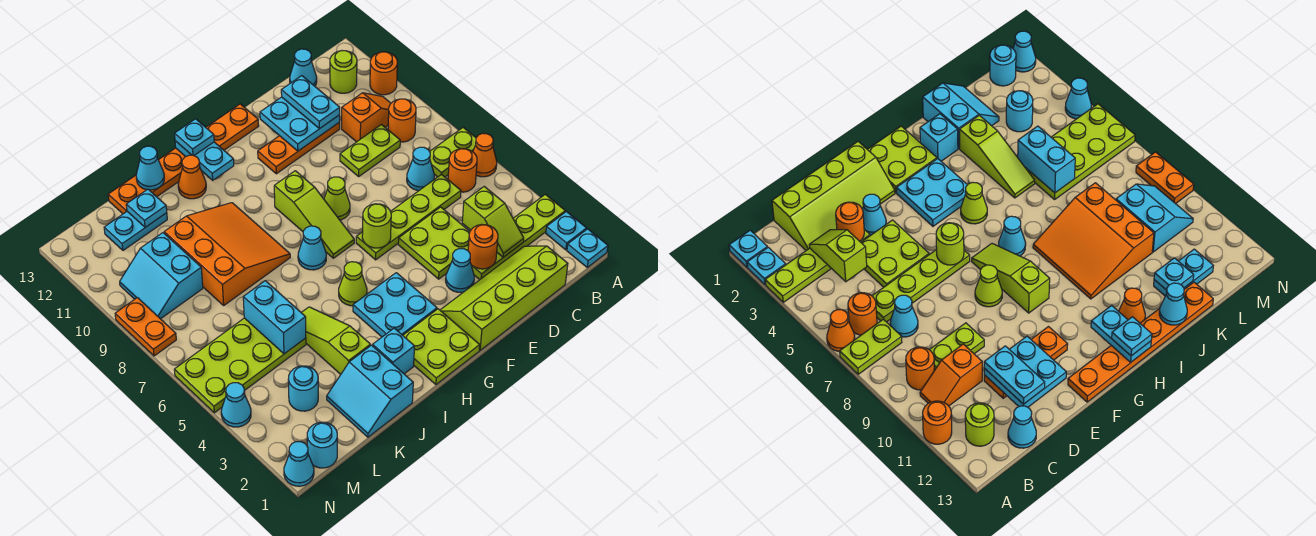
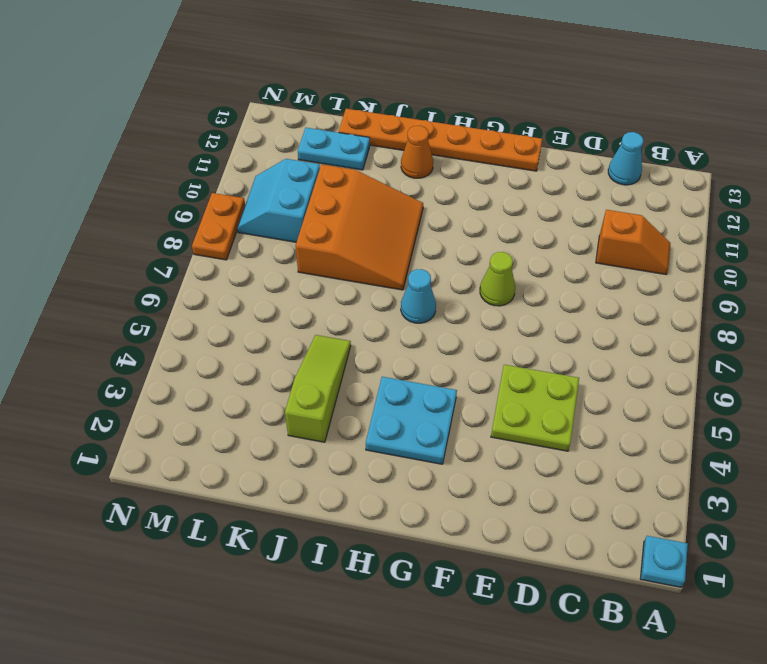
none -> cyan 1x1 plate [546,212,587,250]
none -> lime 1x4 plate [471,194,565,280]
none -> orange 1x1 cone [473,133,497,177]
none -> lime 1x2 plate [430,128,476,177]

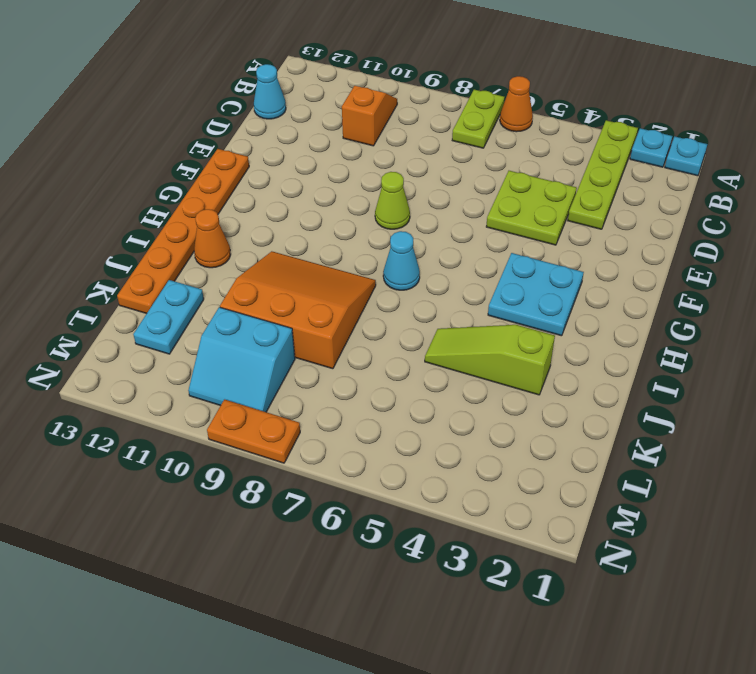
none -> orange 1x1 round brick [370,52,397,95]
none -> orange 1x1 round brick [448,149,477,192]
none -> orange 1x1 round brick [388,99,416,142]
none -> lime 1x1 round brick [330,51,357,93]

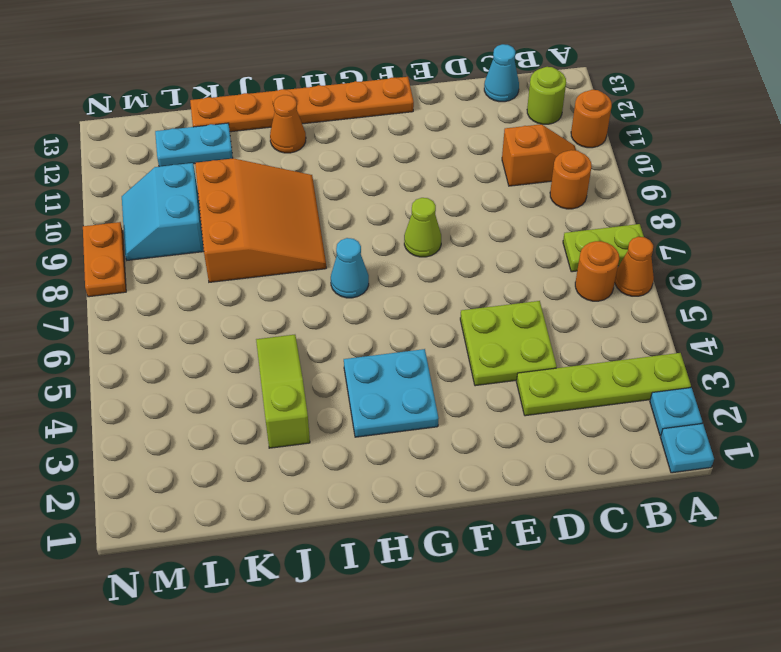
none -> lime 2x4 slope [440,246,568,350]
none -> lime 1x4 plate [356,174,461,260]
none -> cyan 1x1 cone [407,147,434,191]
none -> lime 1x2 plate [340,125,400,176]

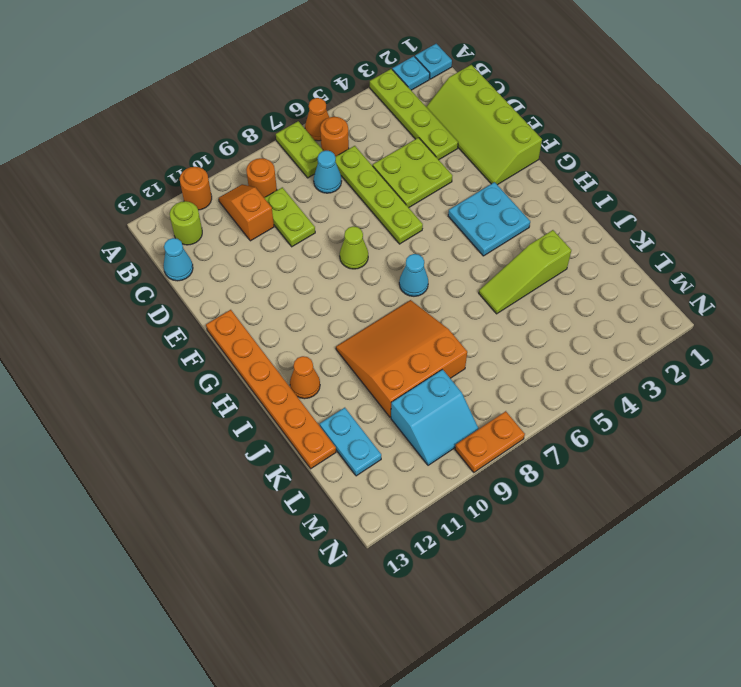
none -> orange 1x3 plate [258,122,340,174]
none -> cyan 1x1 cone [446,249,474,292]
none -> lime 2x2 plate [403,309,480,384]
none -> lime 1x3 slope [274,171,354,258]

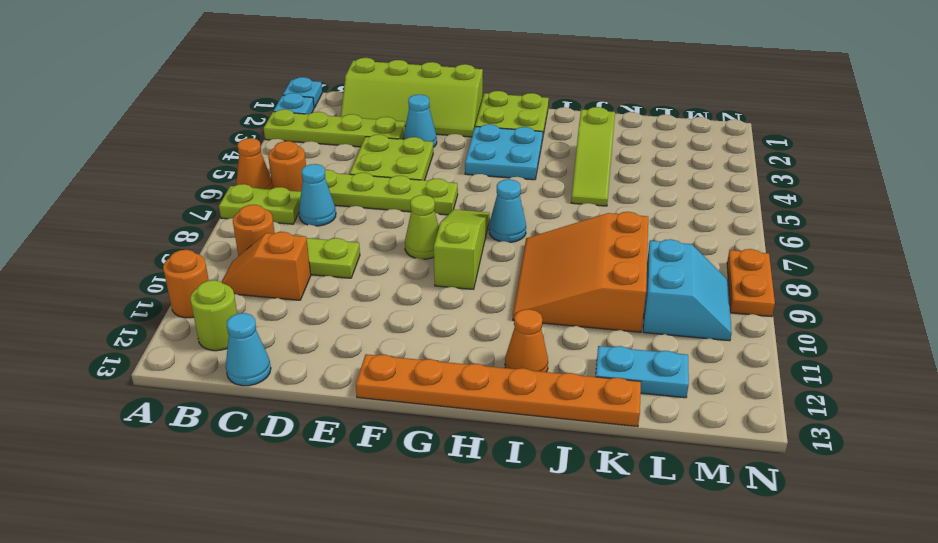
none -> orange 1x3 plate [258,122,340,174]
none -> lime 1x1 cone [339,262,367,306]
none -> cyan 1x1 brick [373,328,414,374]
none -> cyan 2x2 slope [327,345,413,437]

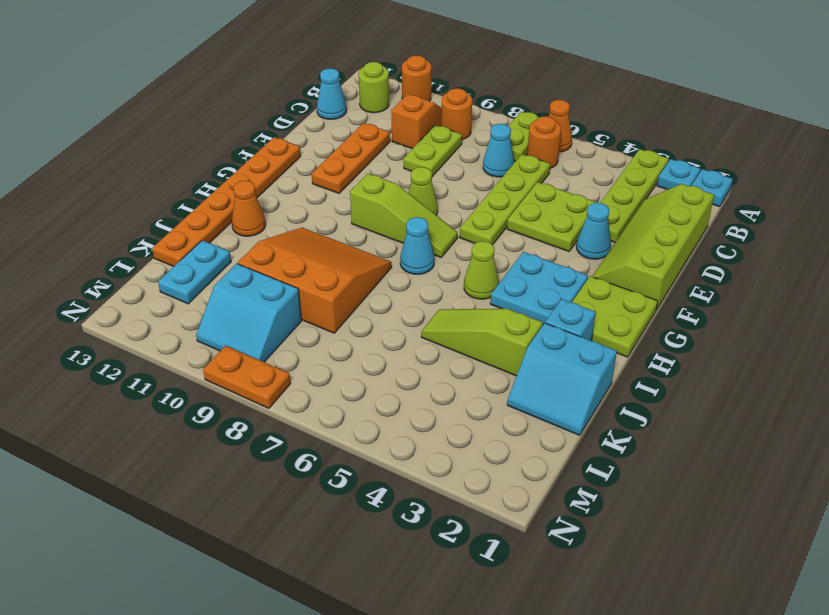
none -> lime 2x4 plate [174,318,306,413]
none -> cyan 1x1 round brick [288,366,318,411]
none -> cyan 1x1 round brick [307,422,337,468]
none -> cyan 1x1 cone [284,442,314,486]

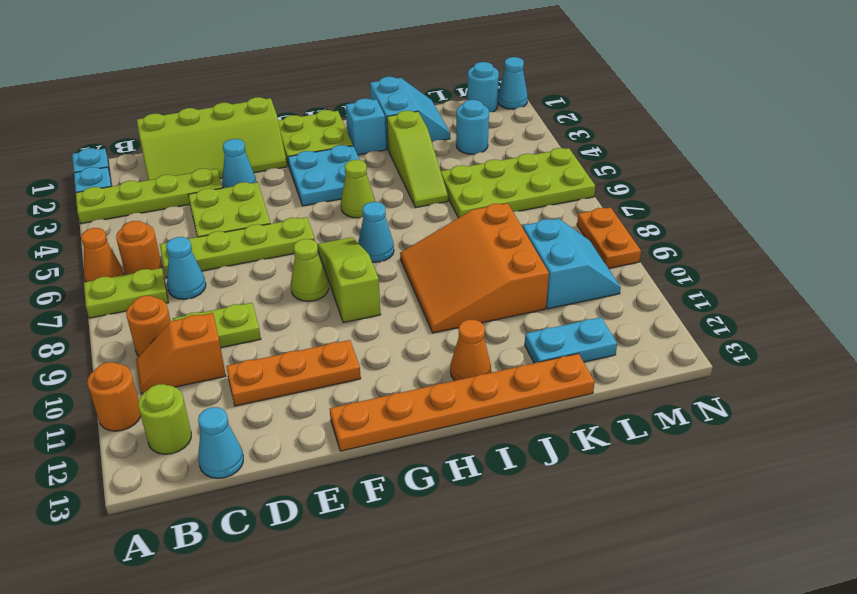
none -> cyan 1x1 cone [221,383,251,427]
none -> lime 1x2 slope [462,186,524,257]
none -> orange 1x1 round brick [468,224,498,269]
none -> cyan 2x2 plate [260,97,340,151]

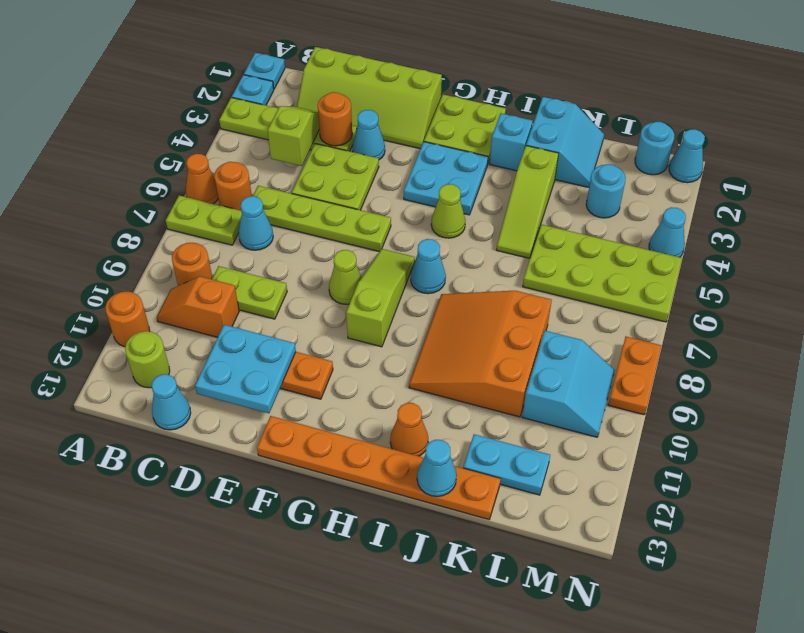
none -> lime 1x1 round brick [362,204,391,248]
none -> cyan 1x2 plate [175,141,234,180]
none -> cyan 1x2 brick [243,281,306,354]
none -> cyan 1x1 plate [126,189,167,227]

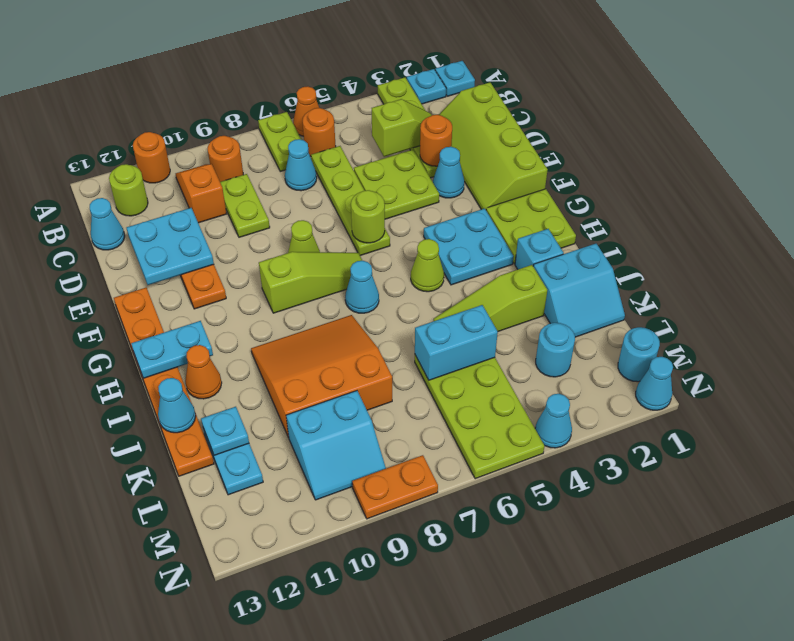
none -> cyan 1x2 plate [281,76,340,129]
none -> cyan 1x1 plate [175,119,214,156]

